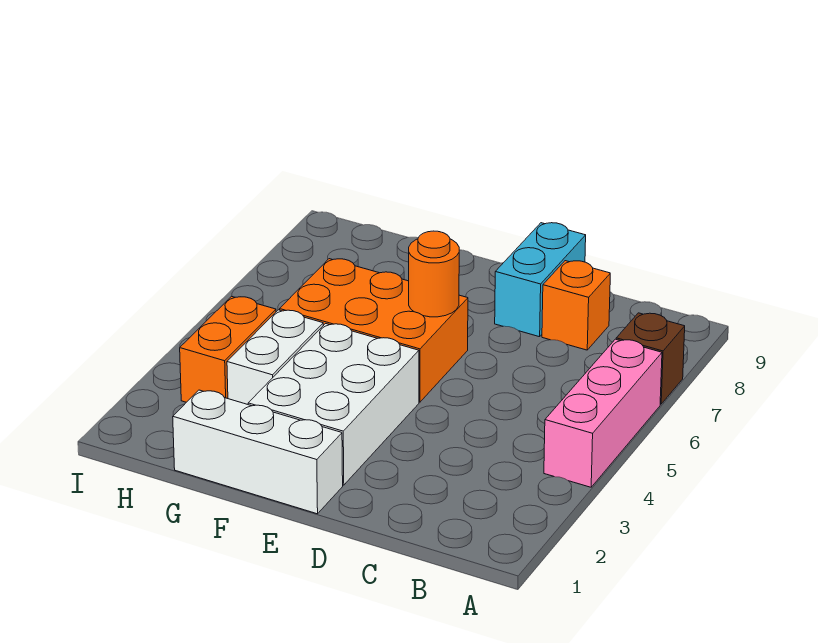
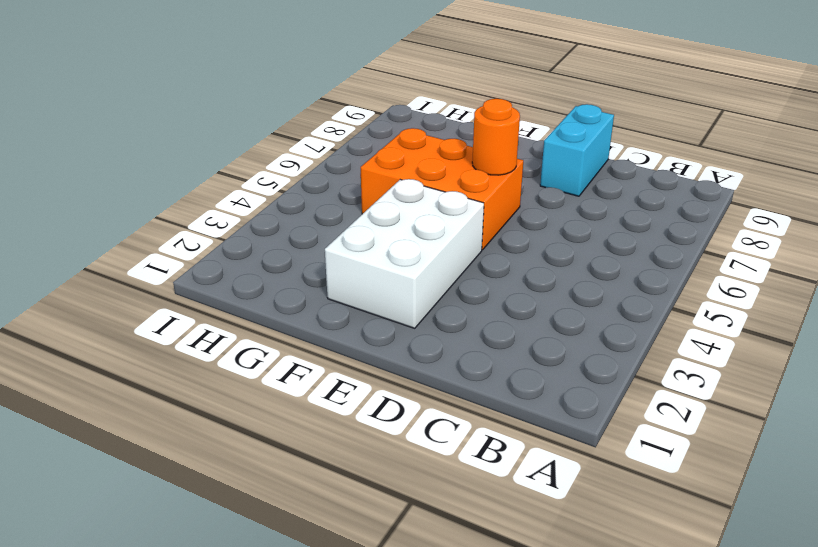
none -> pink 1x3 brick [544,339,662,487]
none -> brown 1x1 brick [616,313,685,404]

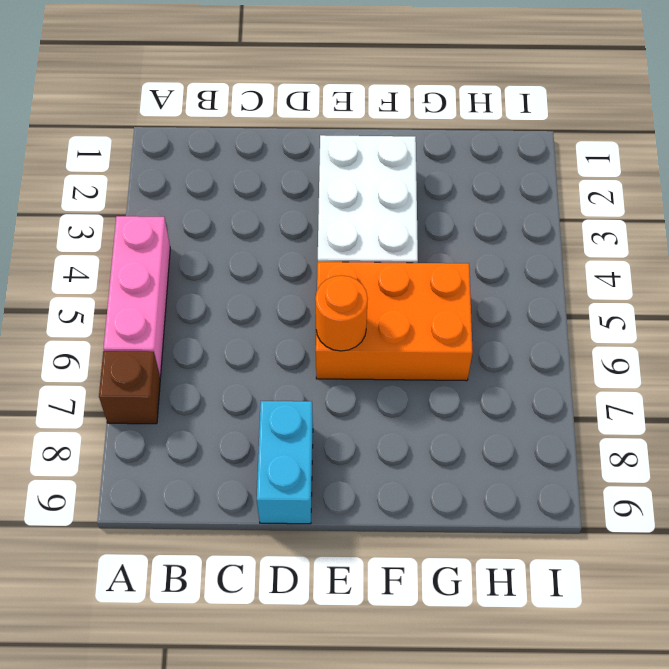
none -> orange 1x1 brick [542,261,610,350]
none -> white 1x3 brick [173,390,343,514]

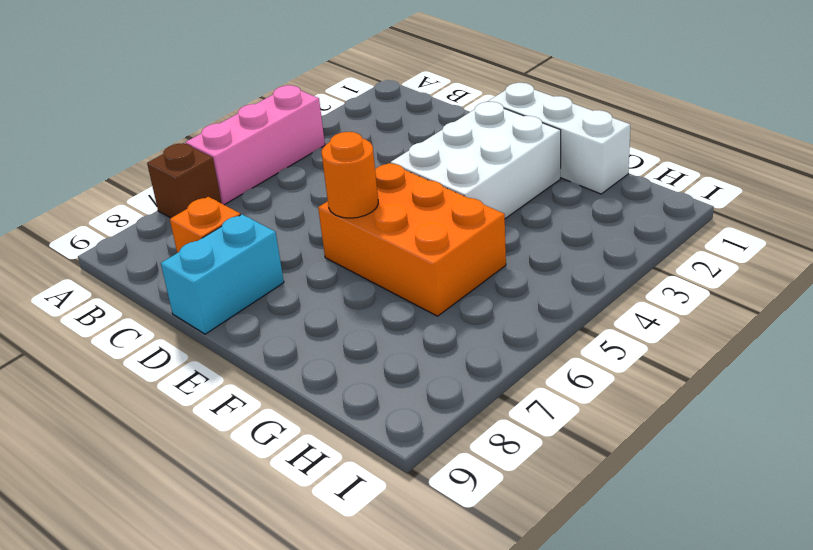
none -> white 1x2 brick [227,310,323,404]
none -> orange 1x2 brick [180,296,276,402]

